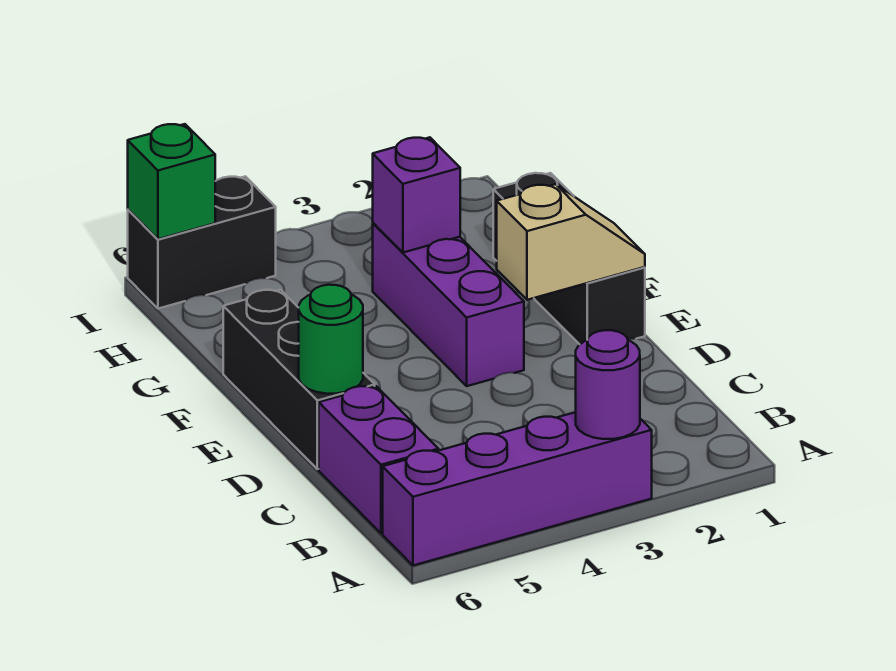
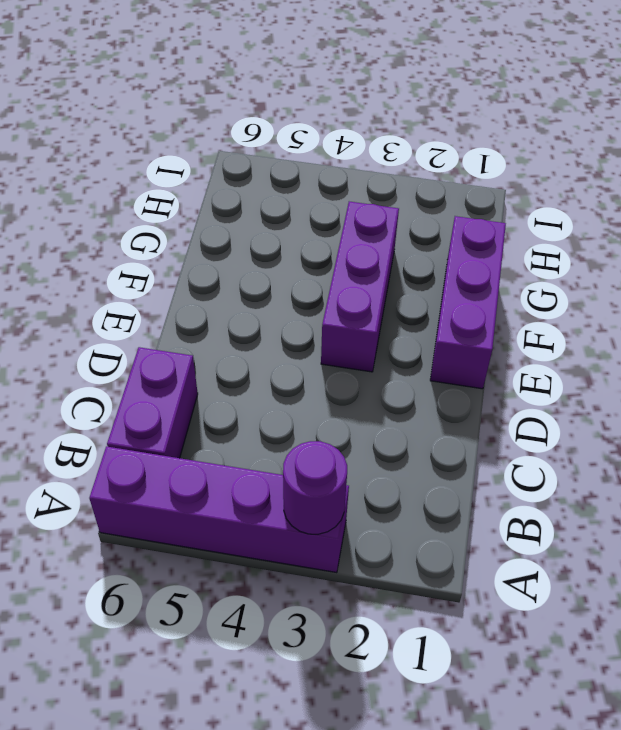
purple 1x3 brick [430,216,506,389] -> black 1x3 brick [493,173,645,344]
none -> black 1x3 brick [223,290,375,469]
none -> black 1x2 brick [128,176,276,309]

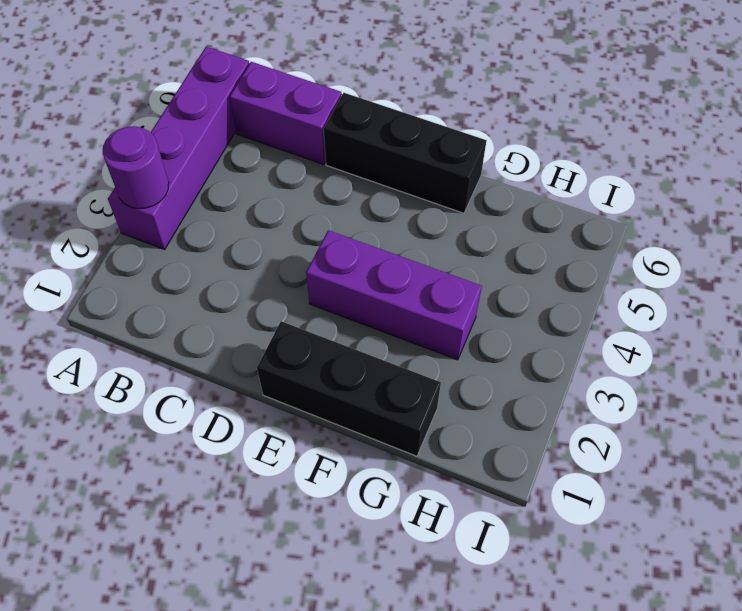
none -> black 1x2 brick [128,176,276,309]
none -> green 1x1 round brick [299,285,363,394]

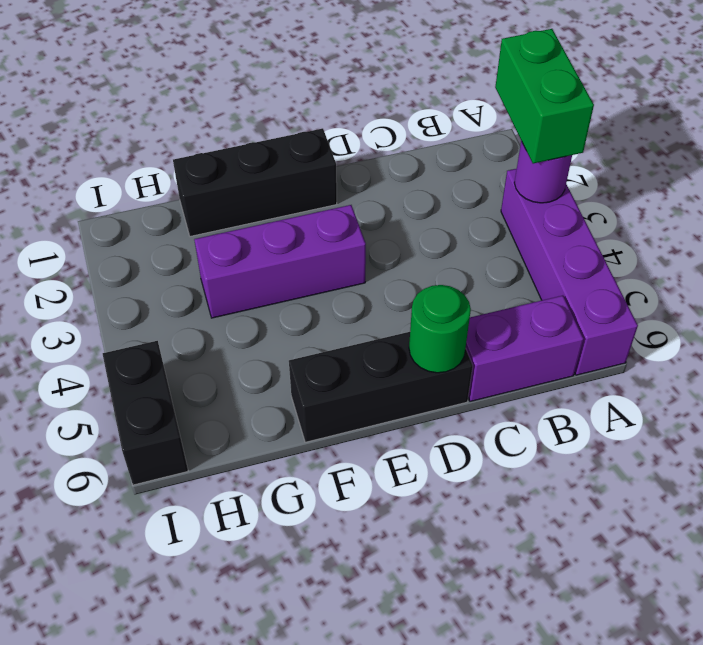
green 1x2 brick [495,29,594,164] -> none
none -> tan 1x2 slope [497,184,645,300]
none -> purple 1x1 brick [373,137,460,253]

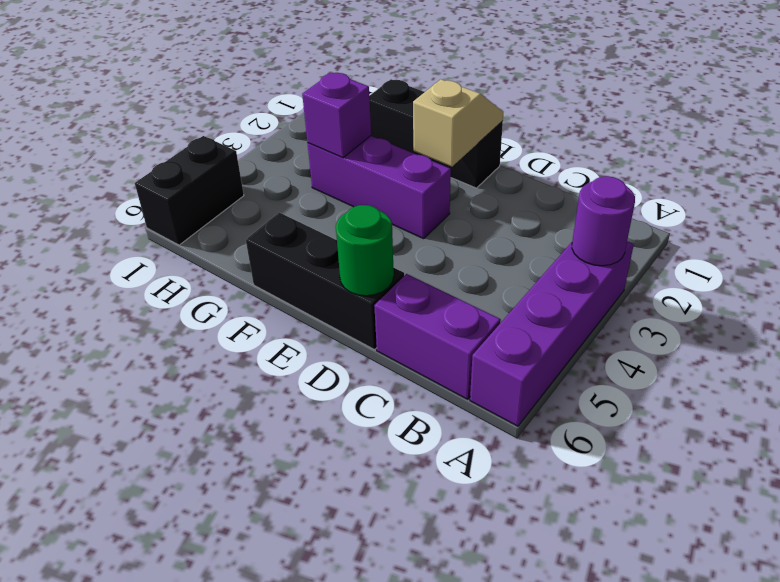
none -> green 1x1 brick [128,124,215,239]

